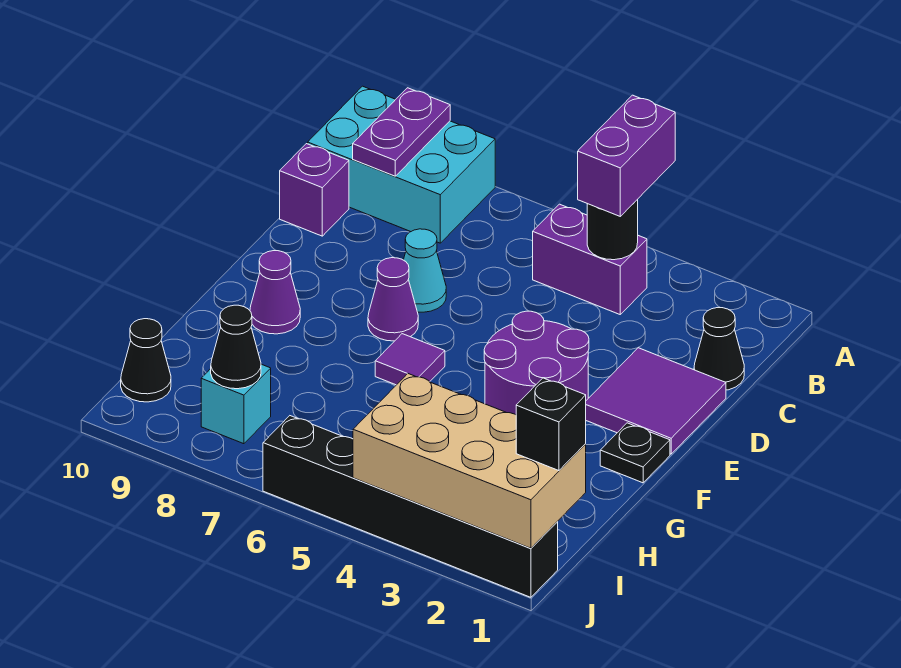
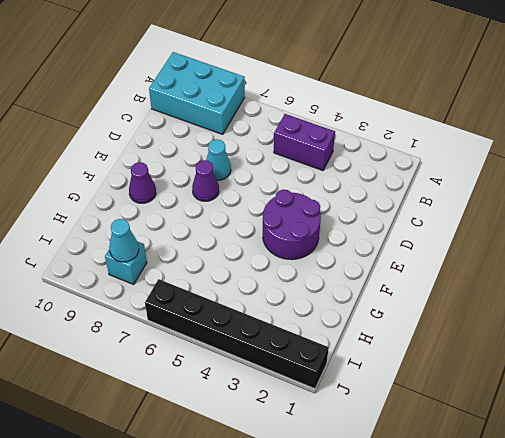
cyan 1x1 cone [109,219,139,262] -> black 1x1 cone [211,305,261,389]
none -> black 1x1 cone [694,308,744,390]
none -> purple 1x1 brick [280,144,349,236]
none -> purple 2x2 tile [586,348,726,454]

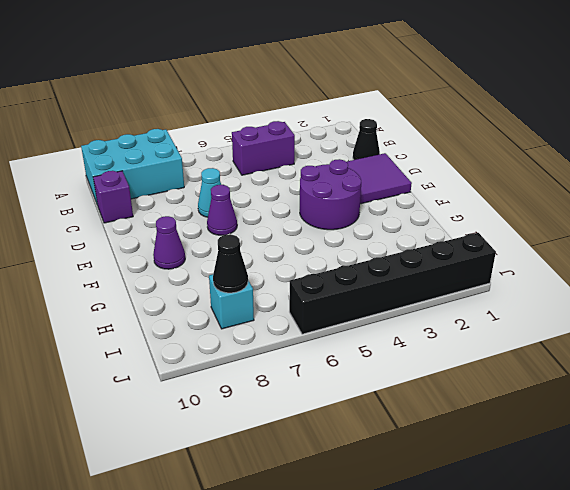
none -> black 1x1 plate [600,423,670,483]
none -> purple 1x1 tile [375,334,445,385]
none -> black 1x1 cone [121,319,171,402]

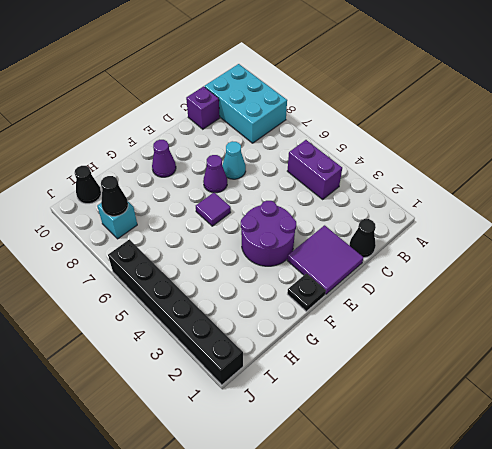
none -> purple 1x2 plate [353,88,450,176]
none -> black 1x1 round brick [587,199,638,260]
none -> tan 2x4 brick [353,374,586,548]

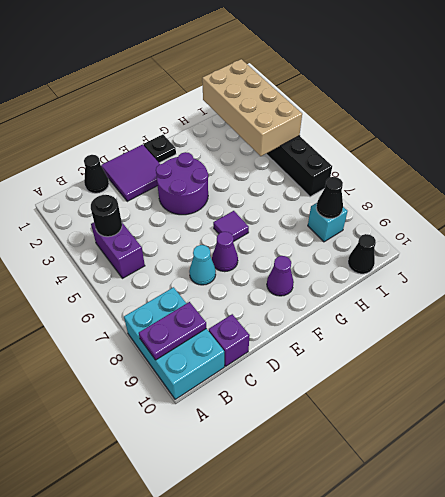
none -> purple 1x2 brick [578,95,675,216]
none -> black 1x1 brick [516,378,586,471]

